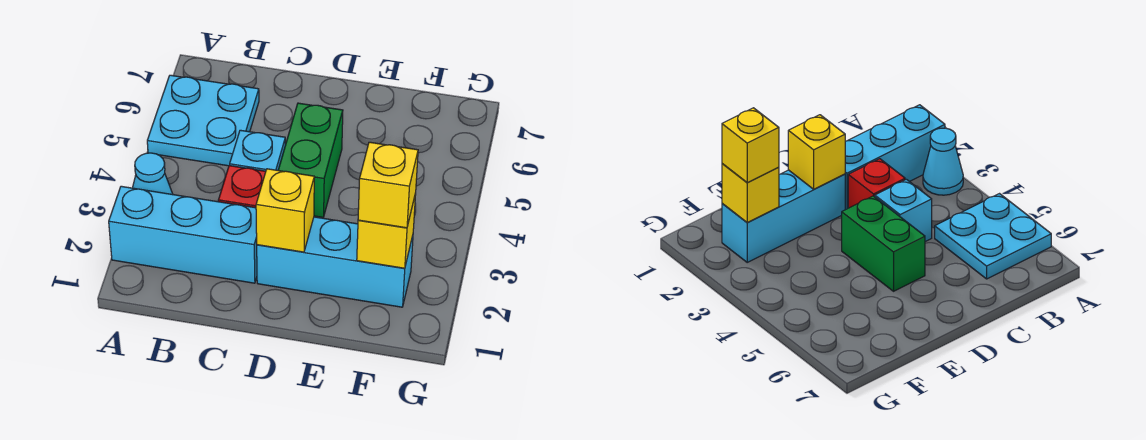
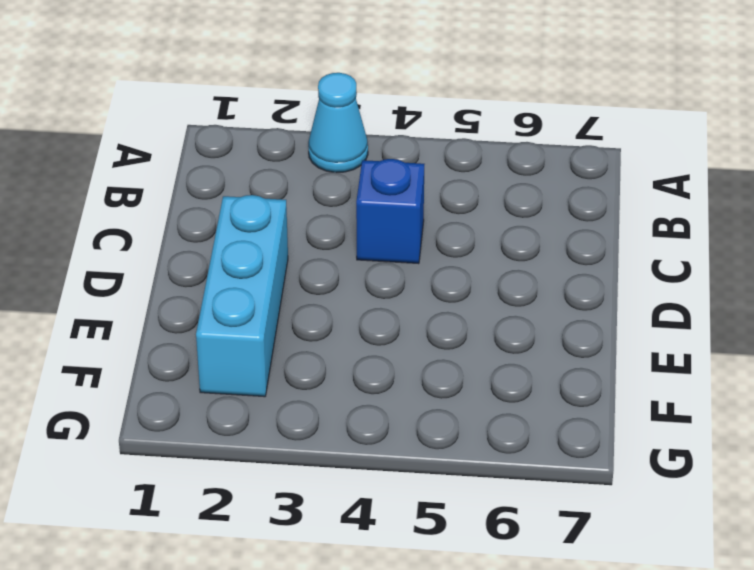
blue 1x1 brick [356,159,424,264] -> cyan 1x1 brick [230,130,285,171]
none -> cyan 1x3 brick [109,186,257,283]
none -> cyan 2x2 plate [147,75,259,166]

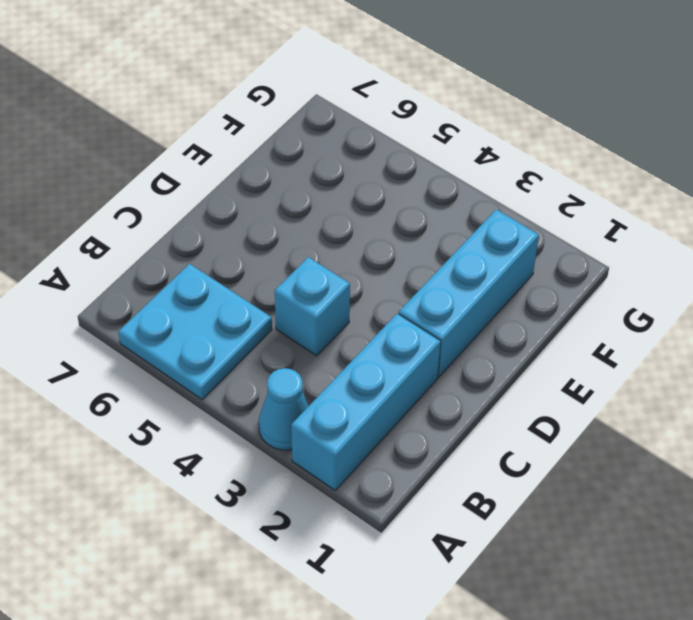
none -> red 1x1 brick [218,166,266,208]
none -> green 1x2 brick [278,103,343,217]

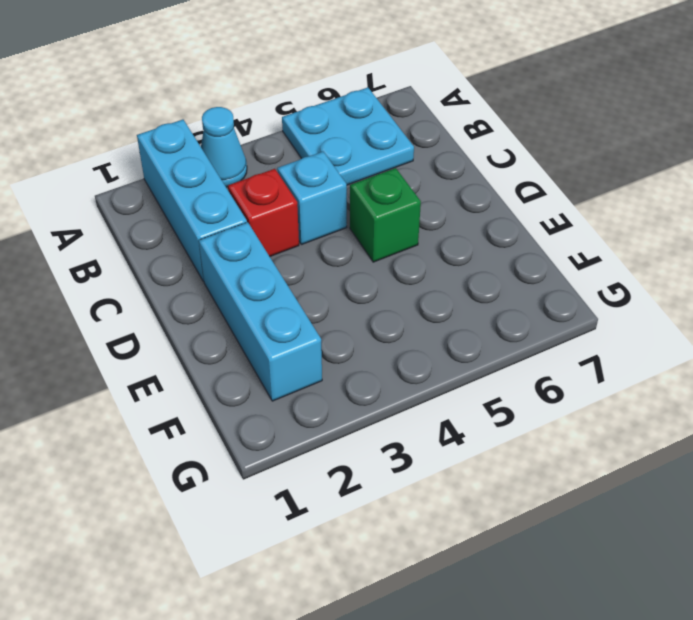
green 1x1 brick [350,168,421,262] -> green 1x2 brick [278,103,343,217]
none -> yellow 1x1 brick [256,169,314,252]
none -> yellow 1x1 brick [357,193,416,268]

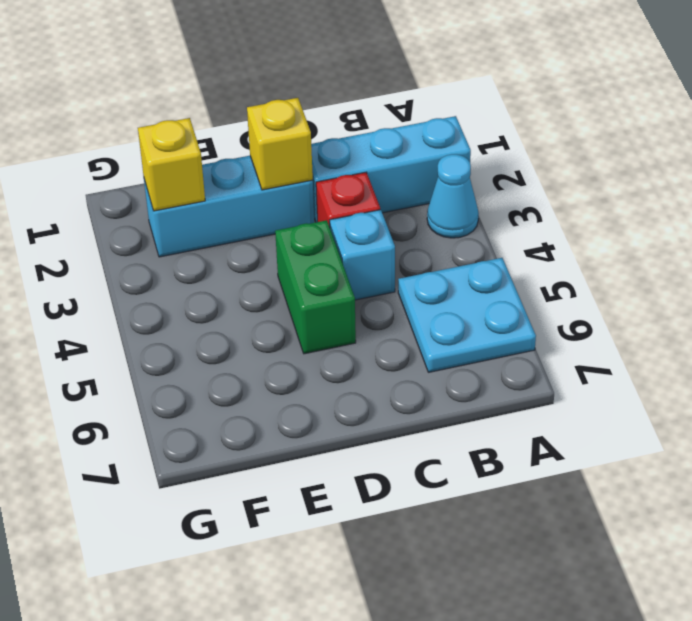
none -> yellow 1x1 brick [358,142,418,228]

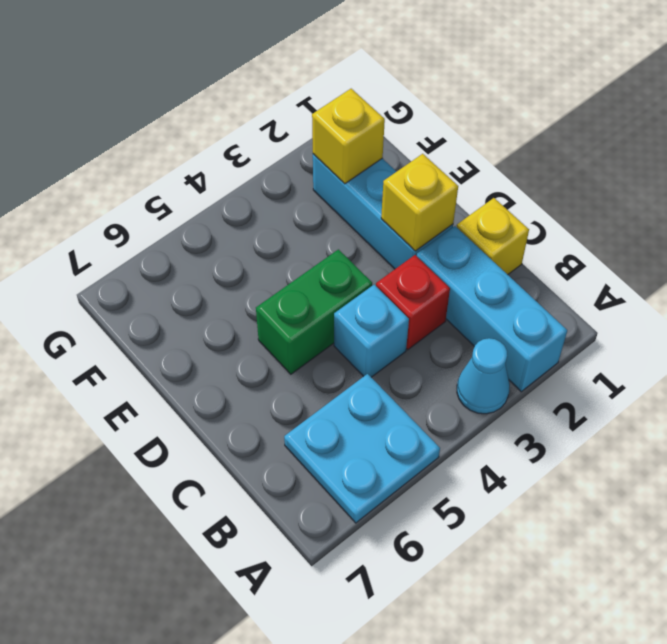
yellow 1x1 brick [457,198,529,275] -> yellow 1x1 brick moved to [358,142,418,228]

